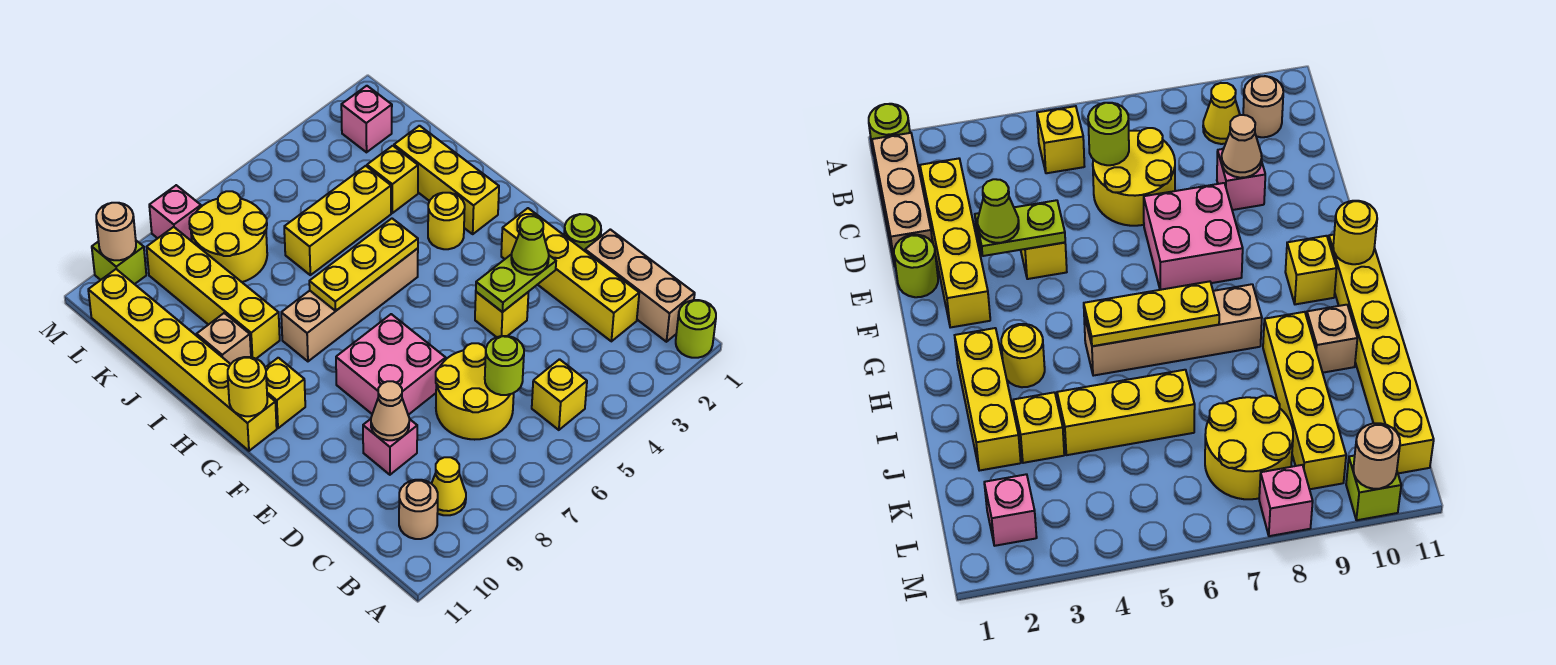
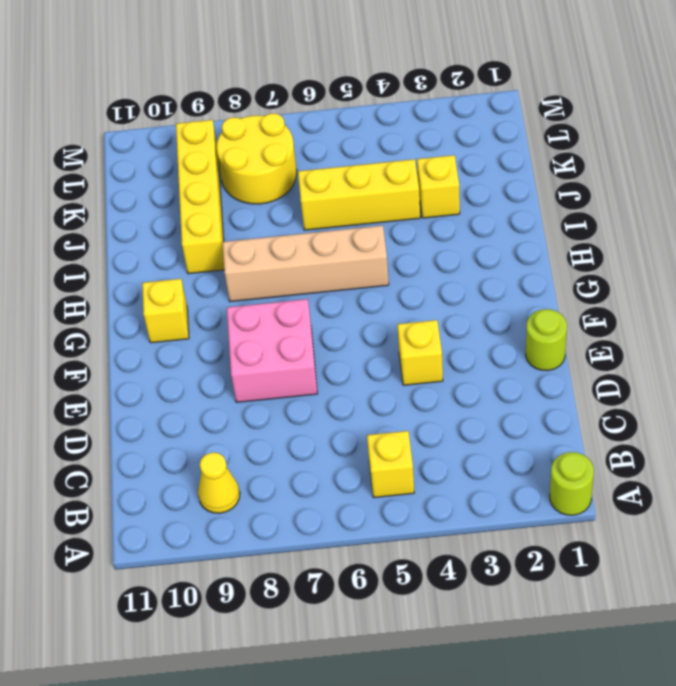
none -> tan 1x3 brick [585,229,695,342]
none -> tan 1x1 round brick [399,480,438,539]
none -> yellow 1x4 brick [501,208,639,341]
none -> yellow 2x2 round brick [436,343,514,440]

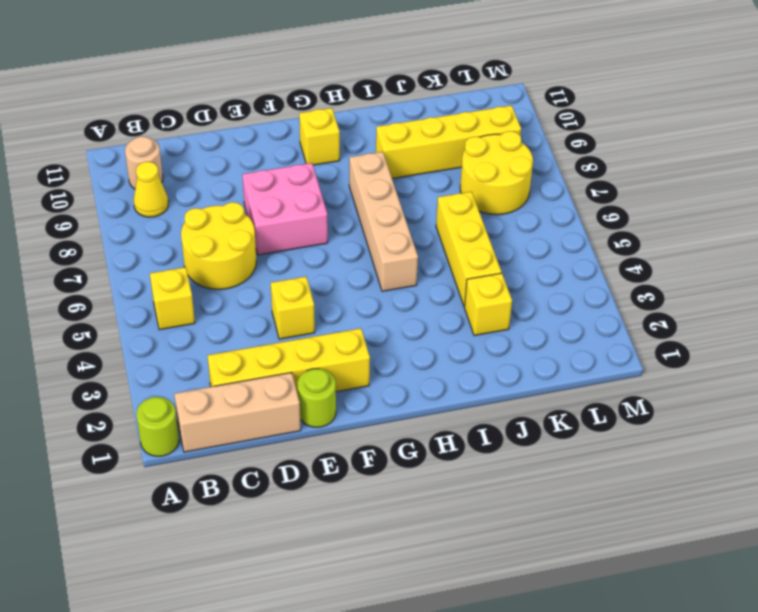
none -> pink 1x1 brick [363,419,417,475]
none -> yellow 1x6 brick [88,269,277,451]
none -> yellow 1x3 brick [394,126,499,234]
none -> yellow 1x1 round brick [428,193,465,249]

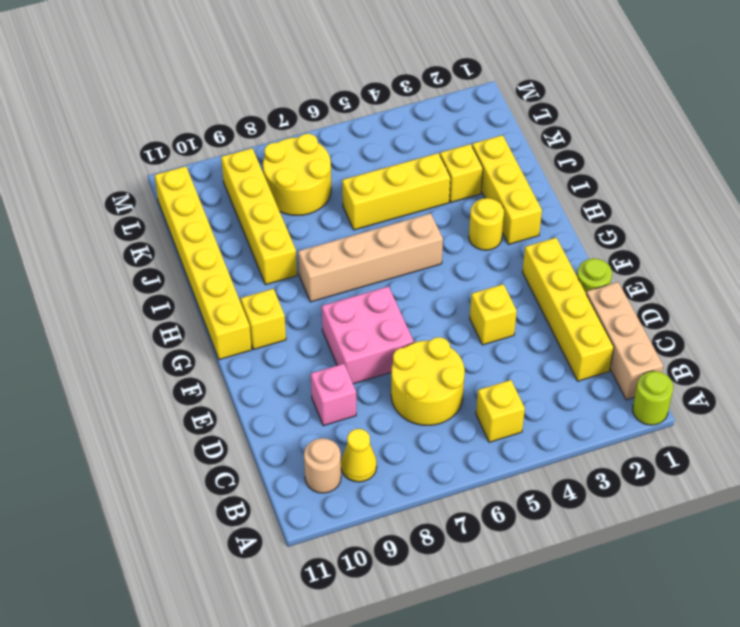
none -> tan 1x1 brick [197,313,251,364]
none -> pink 1x1 brick [341,86,392,152]
none -> pink 1x1 brick [149,185,201,241]
none -> lime 1x1 brick [92,241,146,284]

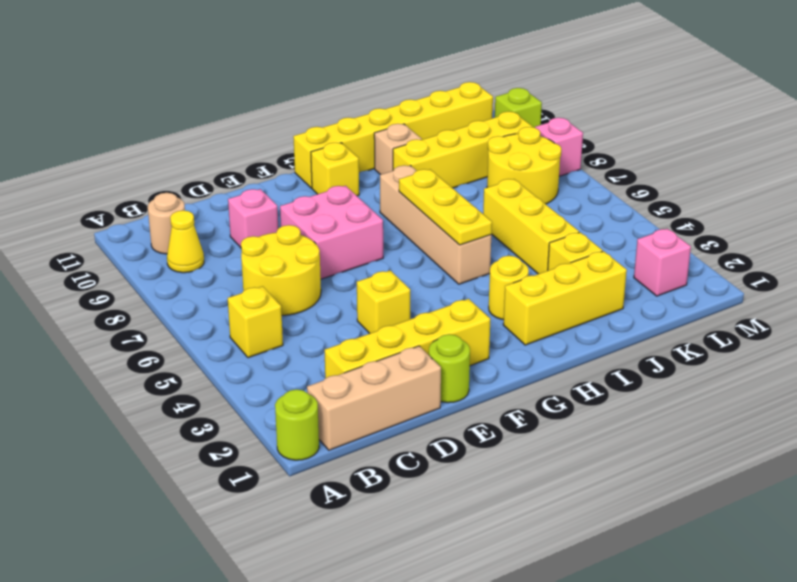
none -> lime 1x1 round brick [485,336,524,395]
none -> tan 1x1 cone [371,381,409,440]
none -> lime 1x2 plate [476,254,556,312]
none -> yellow 1x1 round brick [228,357,267,416]

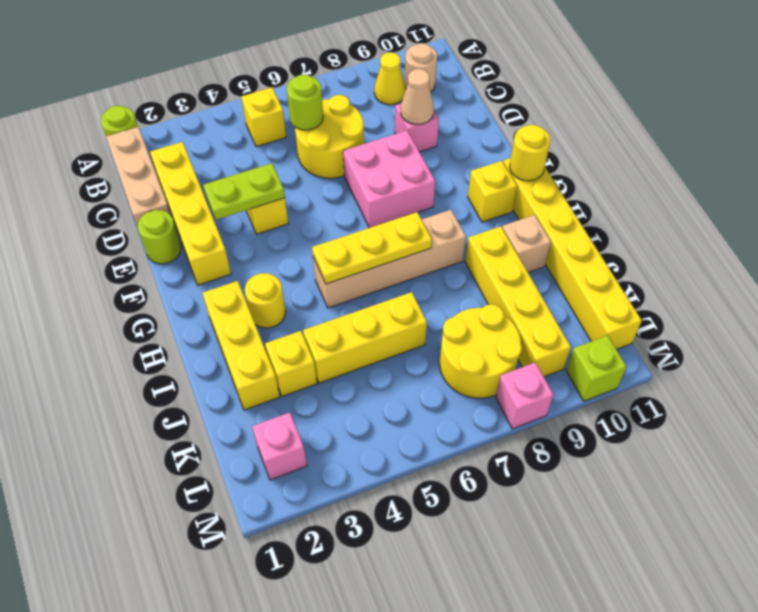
none -> tan 1x1 round brick [96,203,136,260]
none -> lime 1x1 cone [511,216,549,275]

